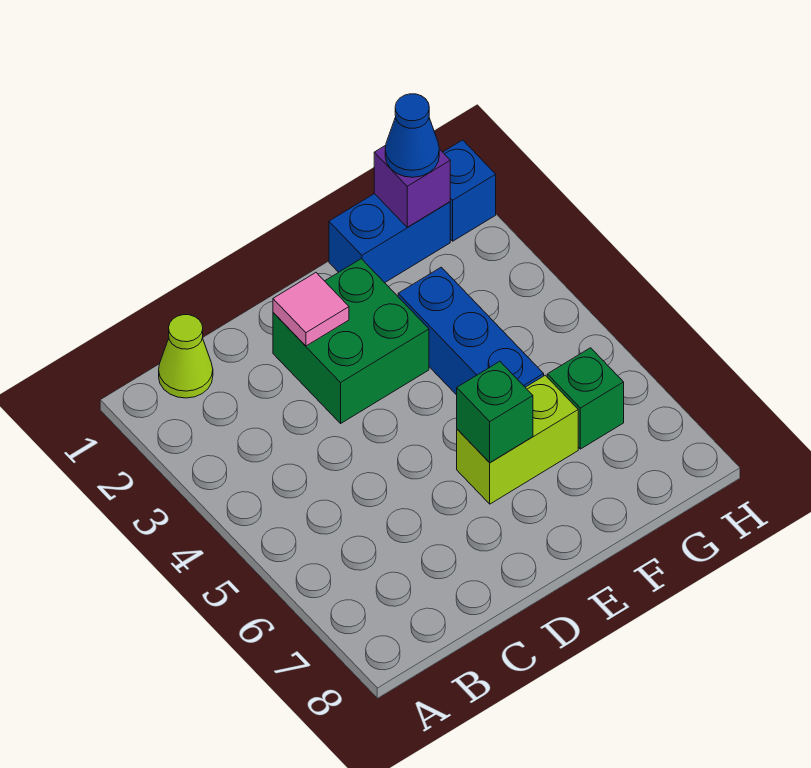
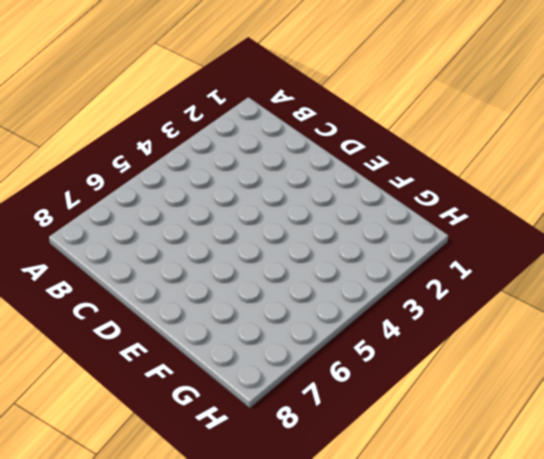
none -> lime 1x1 cone [159,315,213,398]
none -> green 2x2 brick [273,259,429,423]

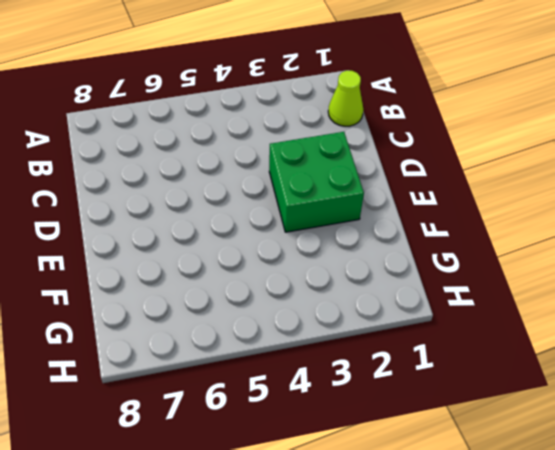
none -> lime 1x2 brick [457,375,578,504]
none -> blue 1x2 brick [329,194,450,283]

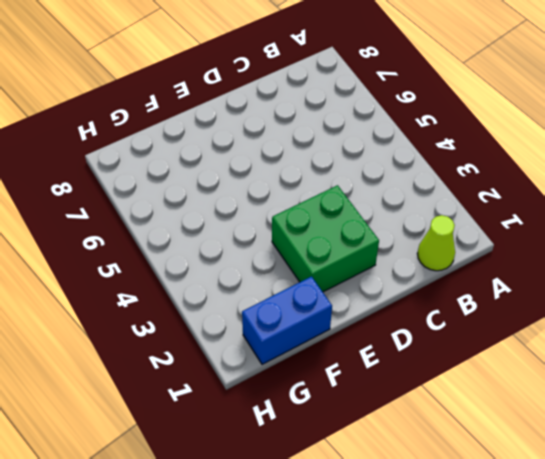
none -> lime 1x2 brick [457,375,578,504]
none -> blue 1x3 brick [398,267,544,395]

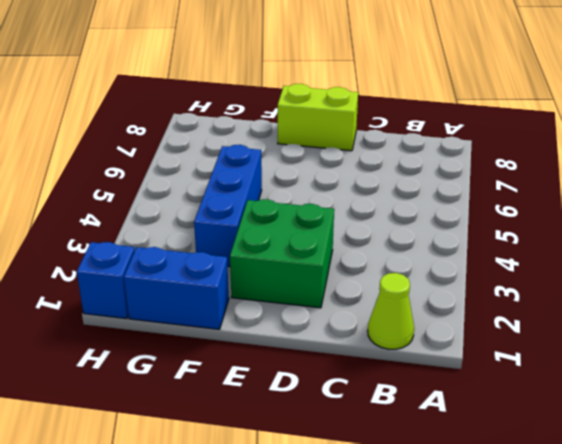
lime 1x2 brick [278,84,358,151] -> lime 1x2 brick moved to [457,375,578,504]
none -> green 1x1 brick [547,348,624,449]
none -> pink 1x1 tile [273,273,349,346]

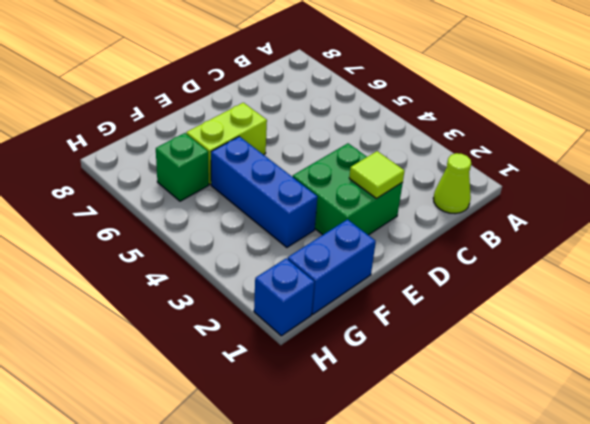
lime 1x1 tile [349,151,405,198] -> pink 1x1 tile [273,273,349,346]
none -> green 1x1 brick [457,361,533,463]
none -> purple 1x1 brick [374,145,450,227]

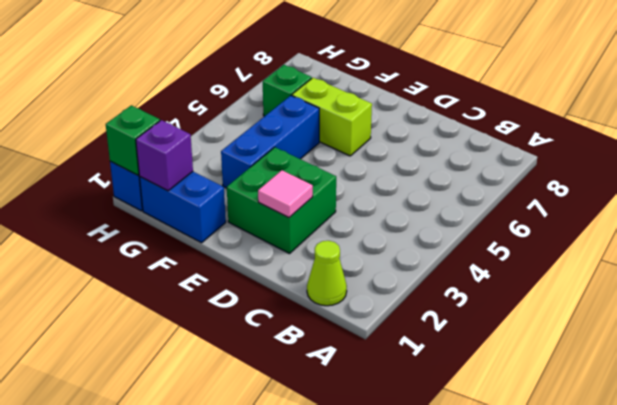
green 1x1 brick [106,105,160,175] -> green 1x1 brick moved to [457,361,533,463]
none -> blue 1x1 cone [385,94,439,177]

